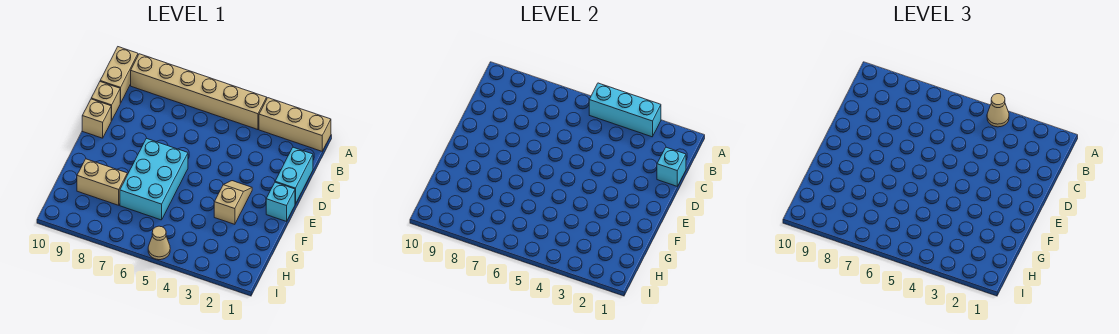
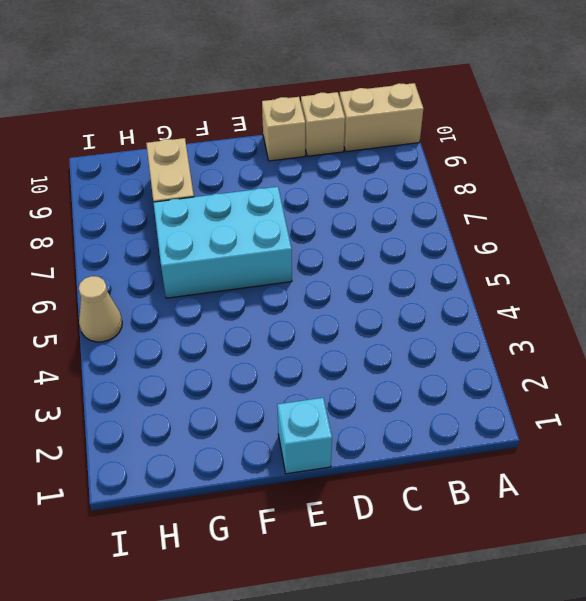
none -> tan 1x3 brick [259,98,331,151]
none -> tan 1x6 brick [131,54,267,130]
none -> cyan 1x2 brick [275,147,313,204]

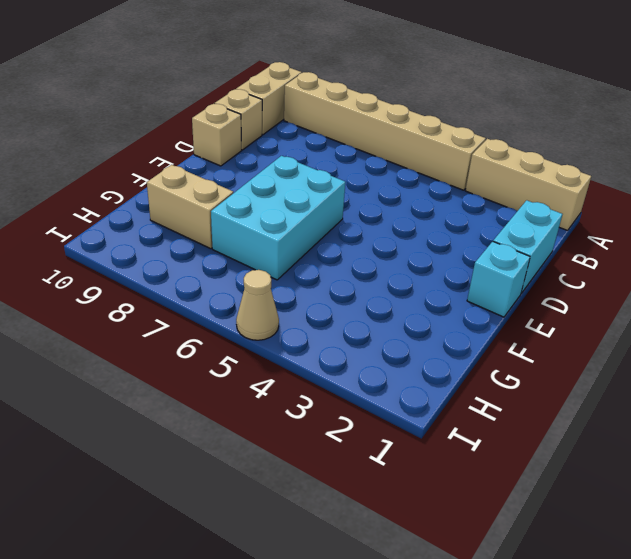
none -> tan 1x2 slope [214,181,252,224]
none -> cyan 1x3 brick [589,83,661,137]
none -> cyan 1x1 brick [657,147,686,186]

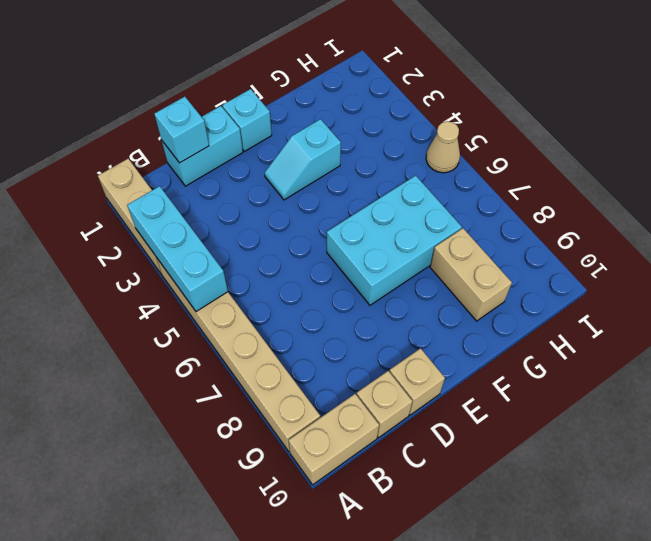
cyan 1x2 slope [264,119,341,200] -> tan 1x2 slope [214,181,252,224]
none -> tan 1x1 cone [987,94,1009,127]

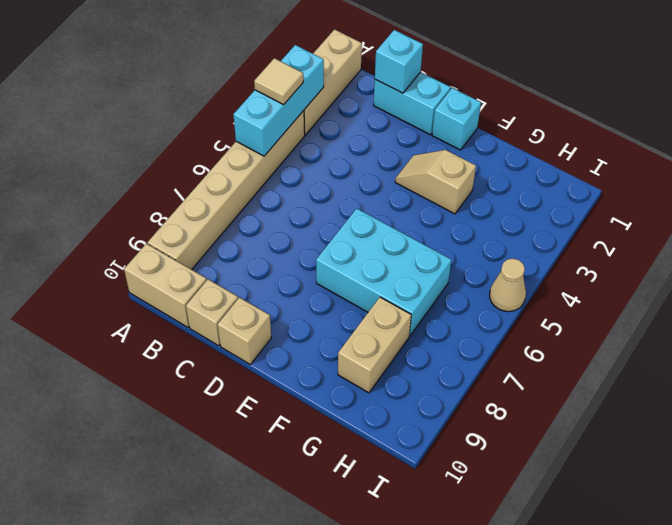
tan 1x1 tile [254,58,303,105] -> tan 1x1 cone [987,94,1009,127]

